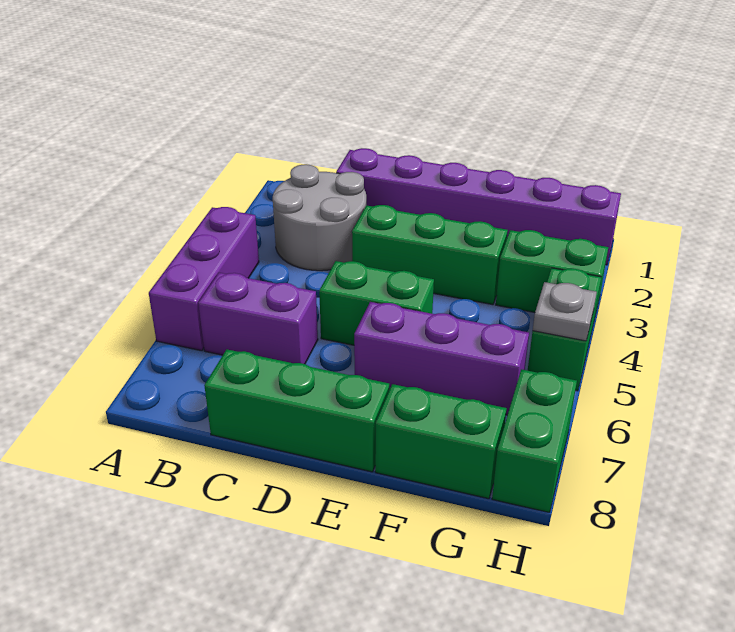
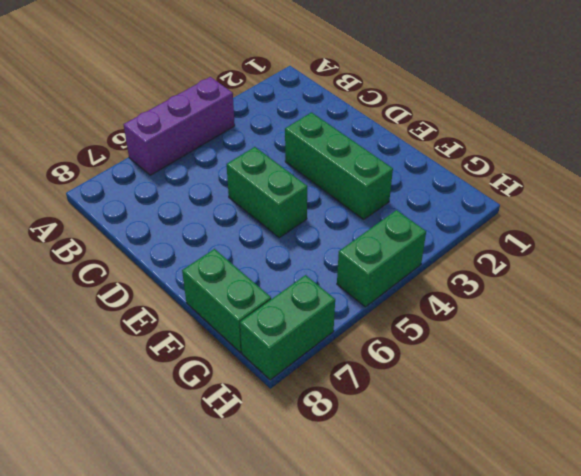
none -> grey 2x2 round brick [273,164,366,271]
none -> purple 1x2 brick [198,273,318,364]
none -> purple 1x6 brick [336,148,621,265]

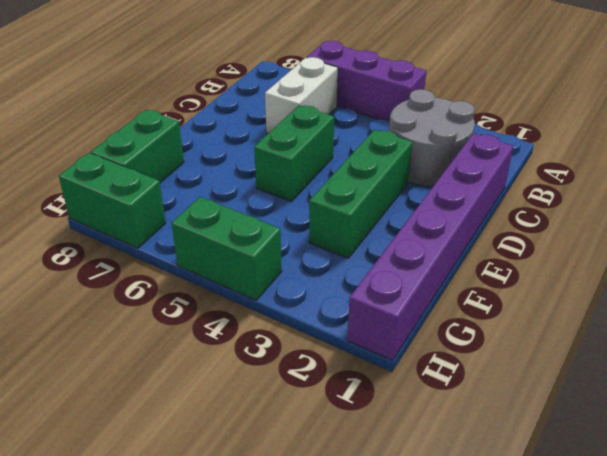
white 1x2 brick [265,57,338,133] -> purple 1x2 brick [198,273,318,364]
none -> green 1x3 brick [204,349,389,472]
none -> purple 1x3 brick [354,302,529,415]
none -> green 1x2 brick [496,230,608,319]

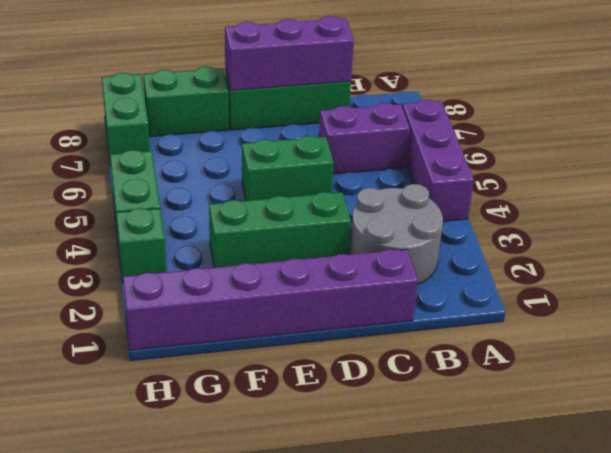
purple 1x3 brick [225,16,354,90] -> purple 1x3 brick moved to [354,302,529,415]
green 1x1 brick [116,208,166,282] -> green 1x2 brick [496,230,608,319]
none -> grey 1x1 plate [533,282,597,341]

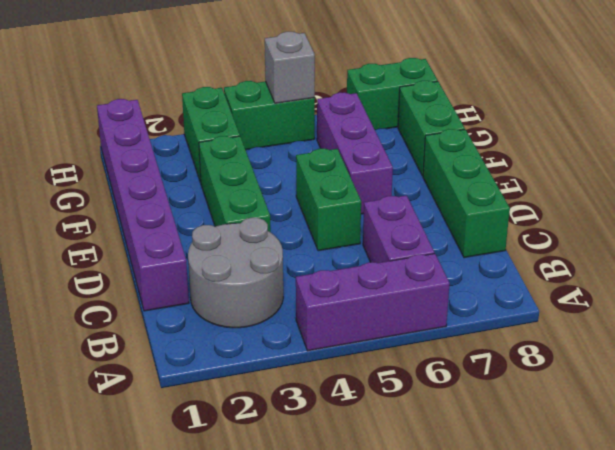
grey 1x1 brick [265,32,315,103] -> grey 1x1 plate [533,282,597,341]

